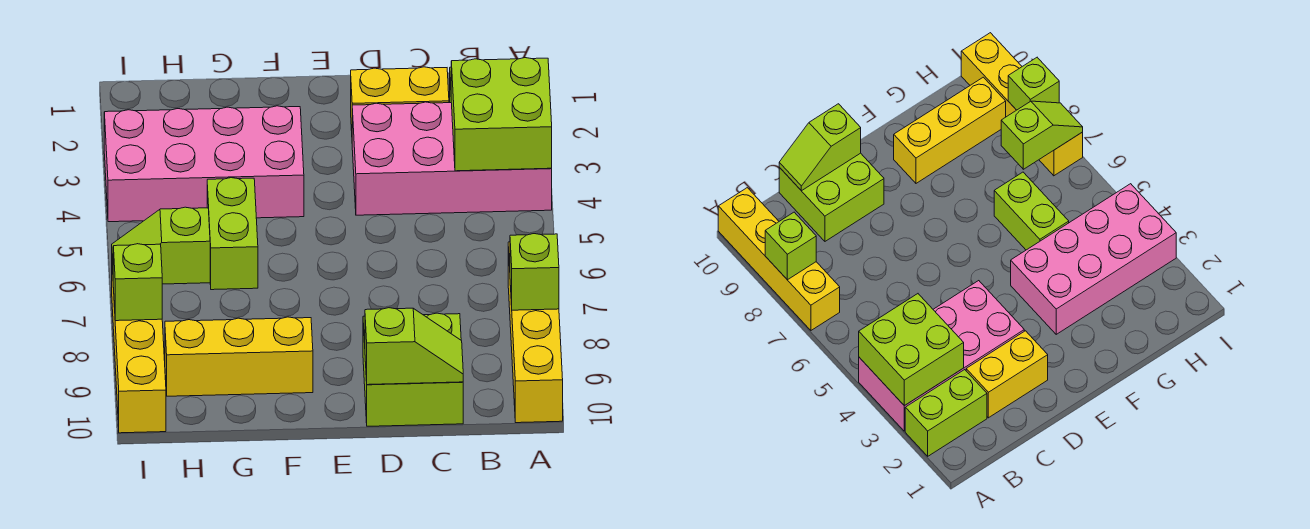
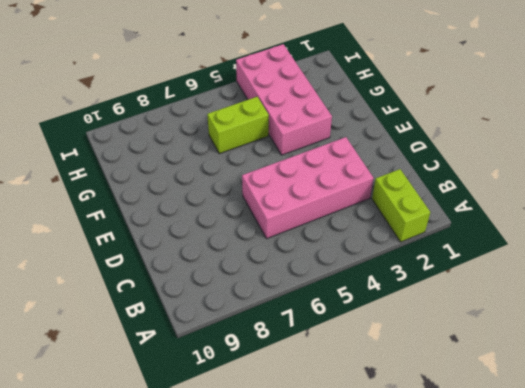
pink 2x4 brick [242,137,374,239] -> pink 2x4 brick turned to [352,102,552,215]
none -> yellow 1x4 brick [508,242,563,423]
none -> yellow 1x2 brick [351,67,449,131]
none -> lime 2x2 brick [363,313,463,426]

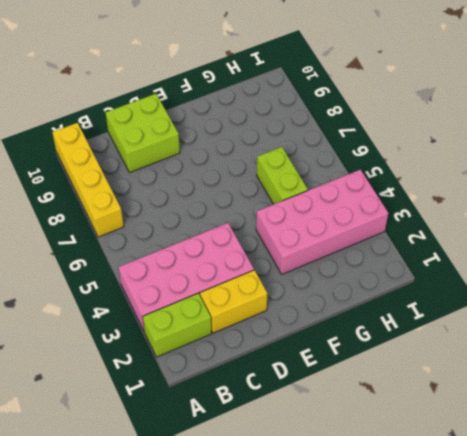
none -> yellow 1x3 brick [165,317,313,396]
none -> yellow 1x4 brick [112,268,166,433]
none -> lime 2x2 brick [451,58,552,171]

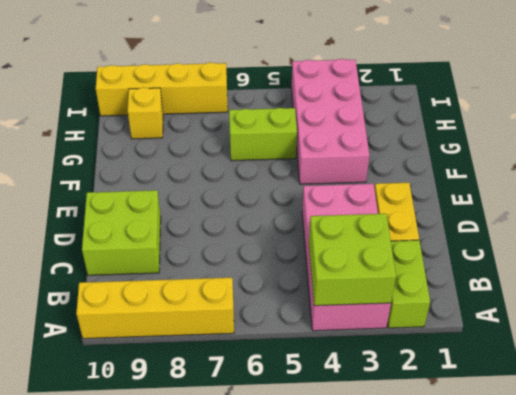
yellow 1x1 brick [128,88,163,139] -> yellow 1x3 brick [165,317,313,396]
none -> lime 1x1 brick [510,234,559,310]
none -> lime 1x2 slope [365,308,463,385]
none -> lime 1x2 slope [112,207,210,284]

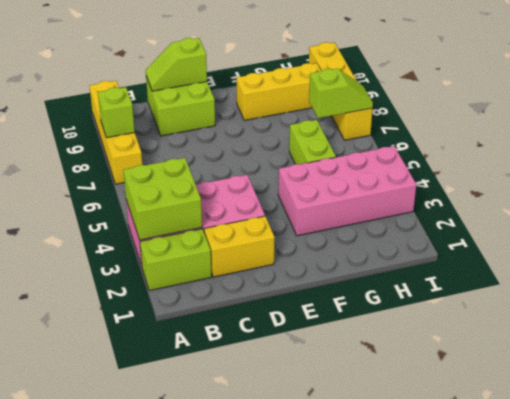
none -> lime 1x1 brick [113,244,162,321]

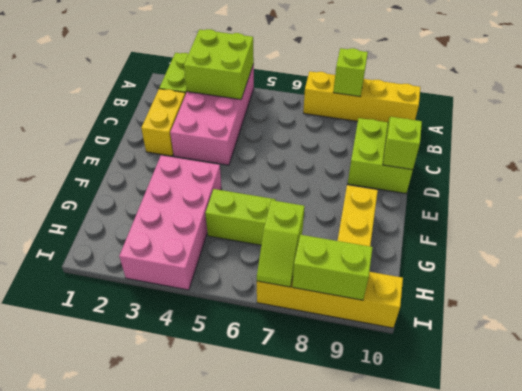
lime 1x2 brick [292,235,373,300] -> lime 1x1 brick [113,244,162,321]

